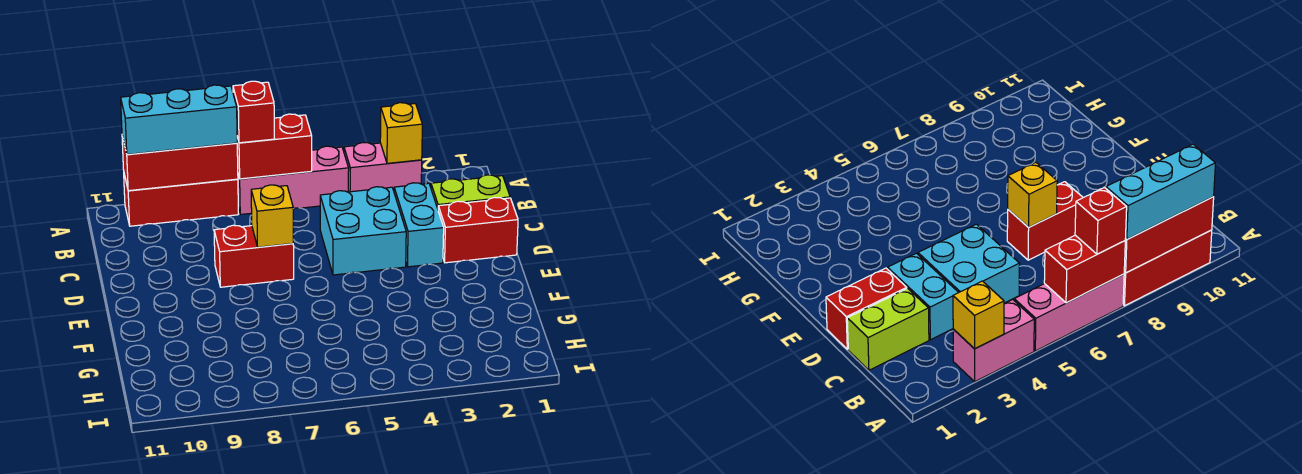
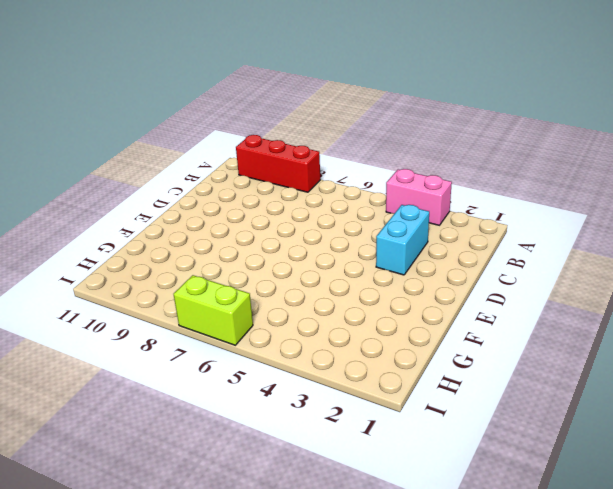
lime 1x2 brick [174,275,253,345] -> lime 1x2 brick moved to [431,175,510,209]
none -> pink 1x3 brick [238,146,349,214]
none -> cyan 2x2 brick [320,187,406,275]
none -> red 1x2 brick [438,197,518,263]

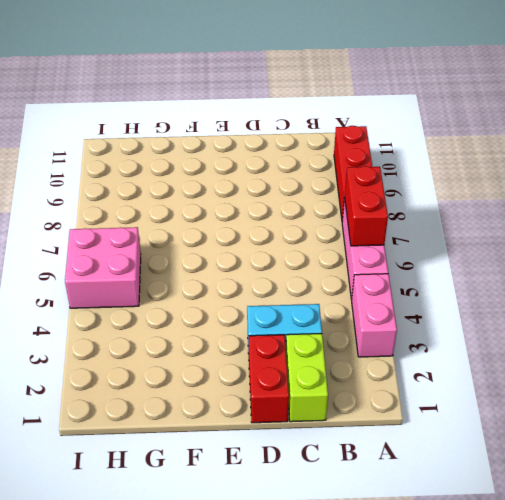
pink 2x2 brick [65,227,141,308] -> none
none -> cyan 2x2 brick [320,187,406,275]
none -> red 1x2 brick [214,225,294,287]
none -> yellow 1x1 brick [380,103,422,163]

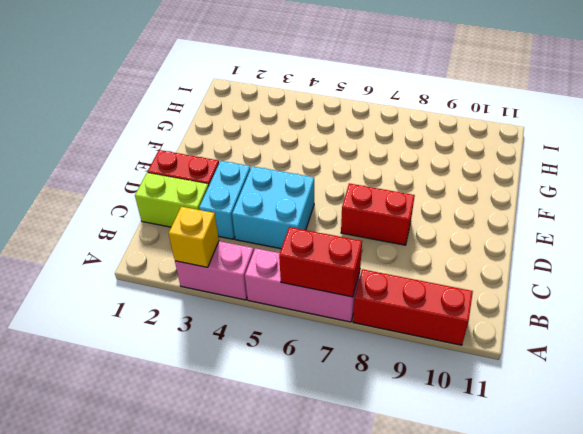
none -> red 1x3 brick [122,136,238,191]
none -> yellow 1x1 brick [251,185,293,247]
none -> red 1x1 brick [233,81,274,143]

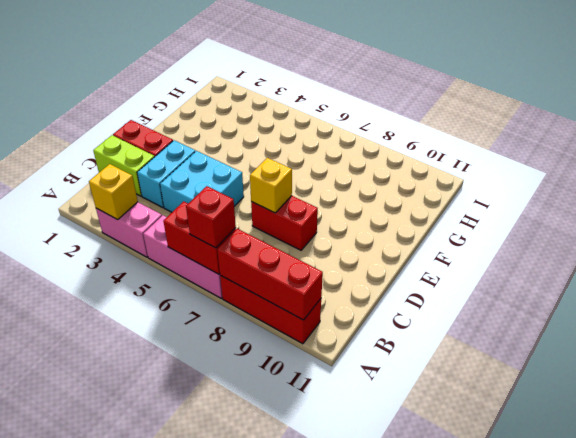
none -> cyan 1x3 brick [121,85,237,154]

